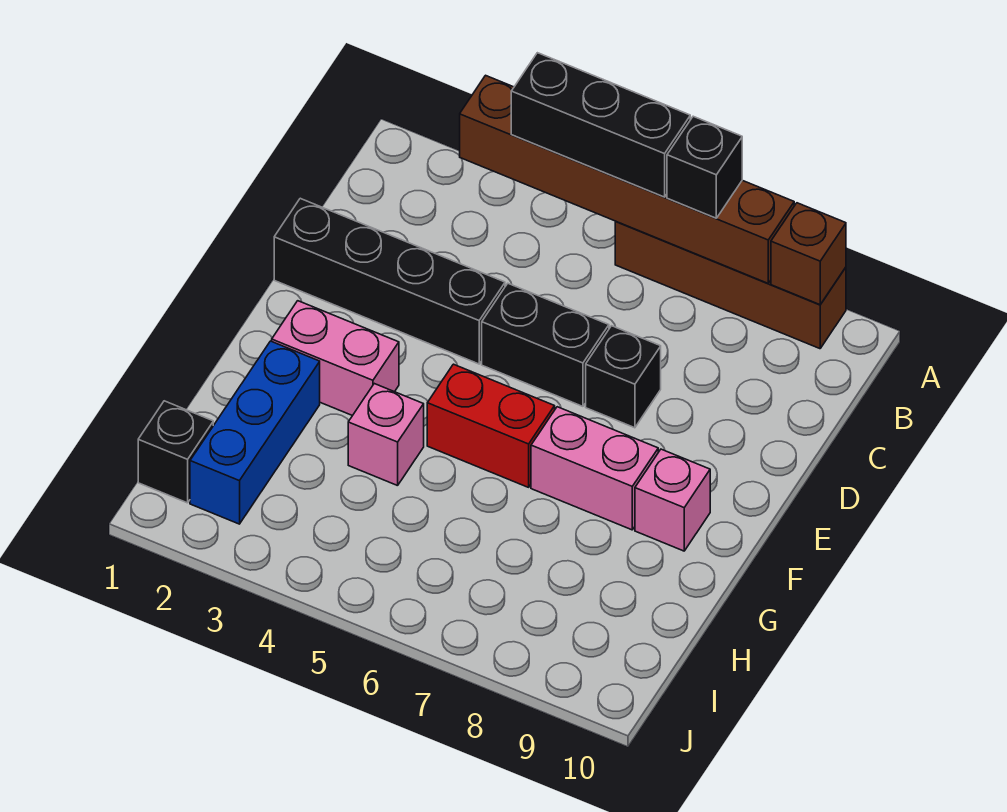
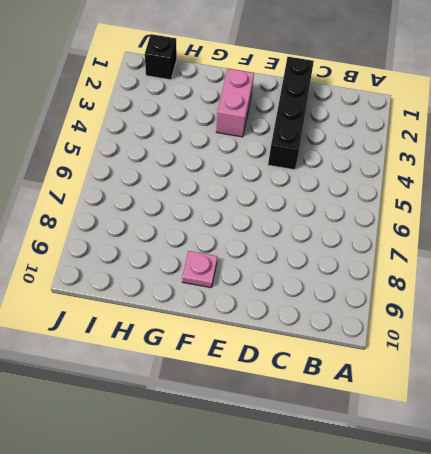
pink 1x1 plate [182,251,217,288] -> pink 1x1 brick [635,449,710,551]
none -> brown 1x4 brick [615,221,846,349]
none -> black 1x2 brick [482,284,609,406]
none -> black 1x1 brick [586,326,661,428]

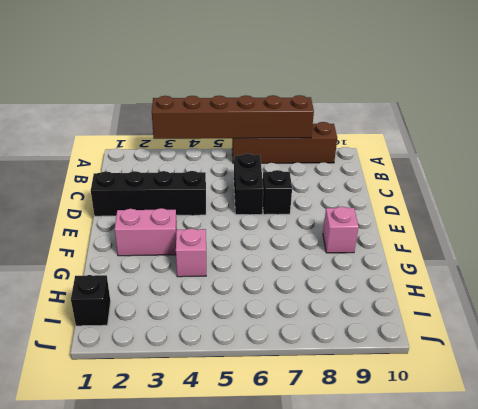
black 1x2 brick [234,153,263,215] -> black 1x2 brick turned to [482,284,609,406]
none -> red 1x2 brick [427,364,555,487]
none -> pink 1x2 brick [531,407,658,530]
none -> blue 1x3 brick [190,341,320,524]

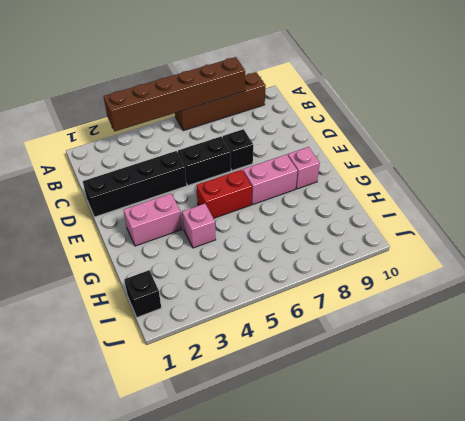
none -> blue 1x3 brick [190,341,320,524]
none -> brown 1x1 brick [771,203,846,305]
none -> black 1x3 brick [511,53,690,197]

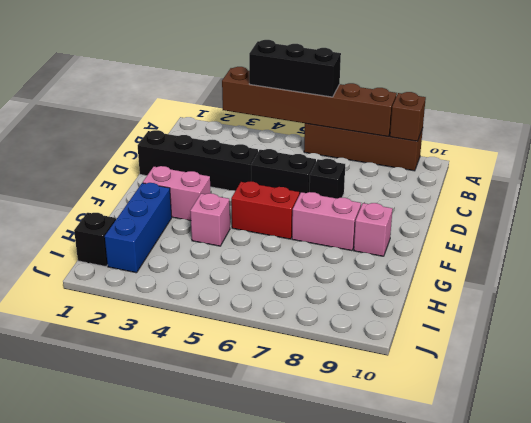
none -> black 1x1 brick [667,116,742,218]

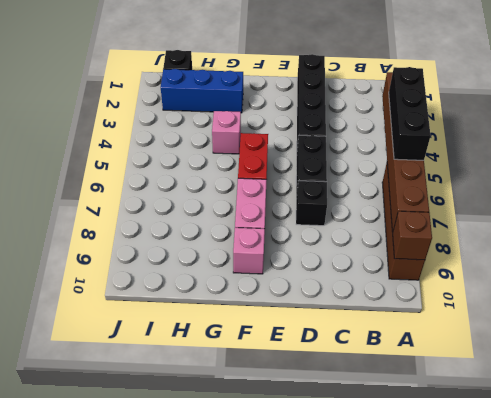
none -> pink 1x2 brick [272,301,399,416]
none -> black 1x1 brick [667,116,742,218]

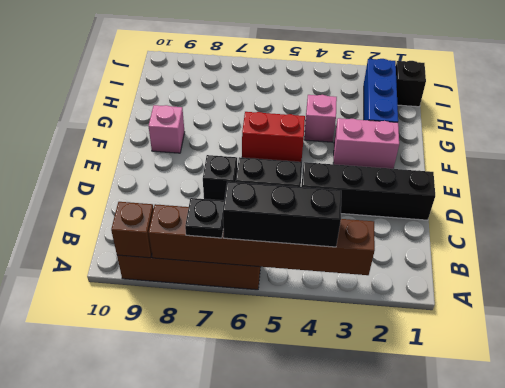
black 1x1 plate [185,198,224,238] -> black 1x1 brick [667,116,742,218]
none -> pink 1x2 brick [531,407,658,530]

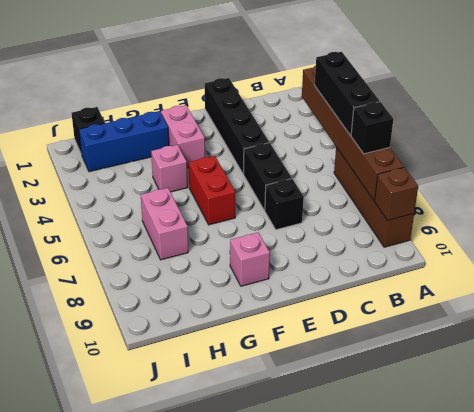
pink 1x2 brick [141,188,188,260] -> pink 1x2 brick moved to [531,407,658,530]

